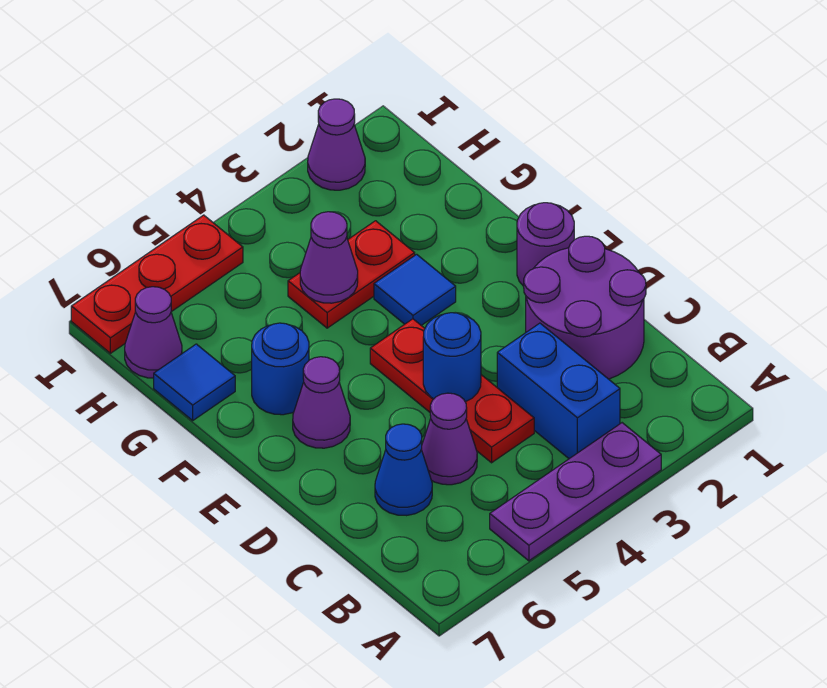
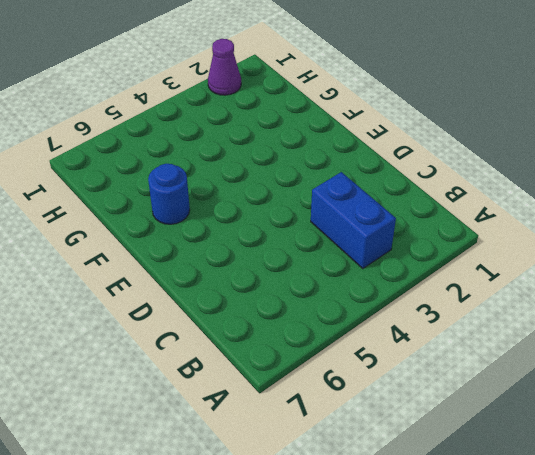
none -> purple 1x3 plate [490,423,661,561]
none -> purple 2x2 round brick [524,236,646,379]
none -> red 1x3 plate [370,319,534,463]

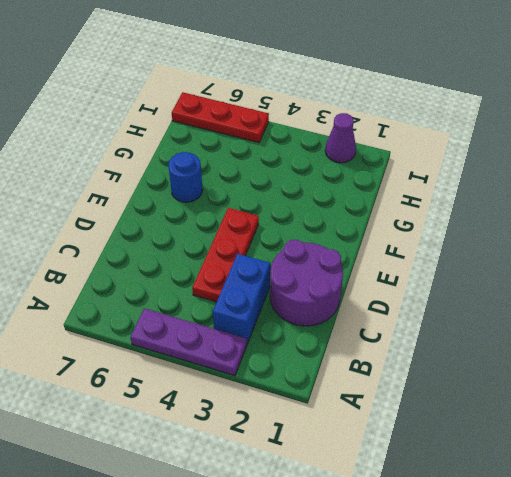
none -> purple 1x1 cone [421,393,477,485]
none -> blue 1x1 cone [375,424,432,516]
none -> purple 1x1 round brick [517,203,574,286]

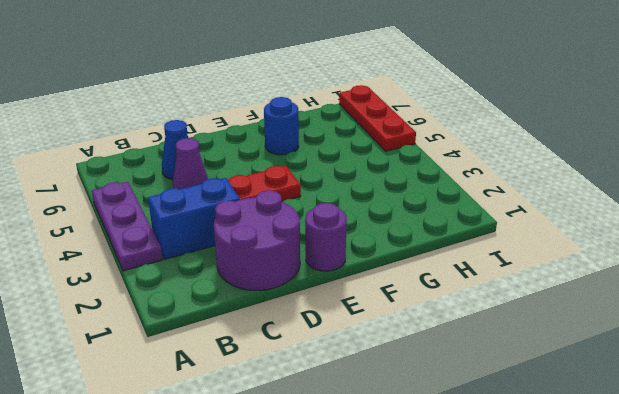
none -> purple 1x1 cone [293,357,350,448]
none -> blue 1x1 tile [374,254,456,325]
none -> red 1x2 plate [288,221,415,328]

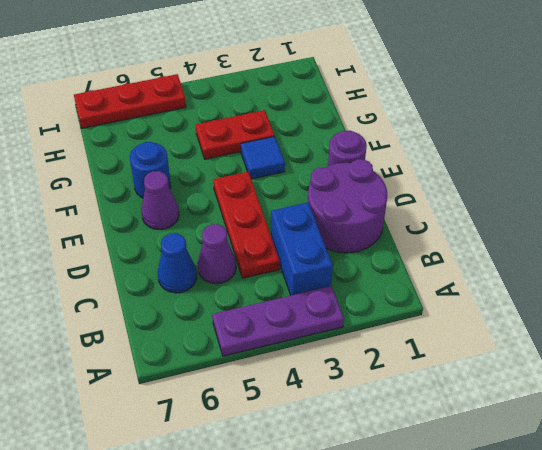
none -> blue 1x1 tile [154,344,235,420]
none -> purple 1x1 cone [125,287,182,378]
none -> purple 1x1 cone [308,99,365,190]

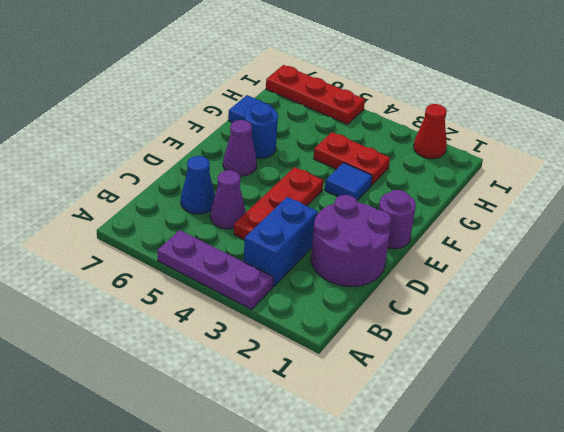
red 1x1 cone [414,104,447,159] -> purple 1x1 cone [308,99,365,190]
none -> purple 1x1 cone [125,287,182,378]
none -> blue 1x1 round brick [423,313,481,402]
none -> purple 1x1 cone [300,212,358,303]

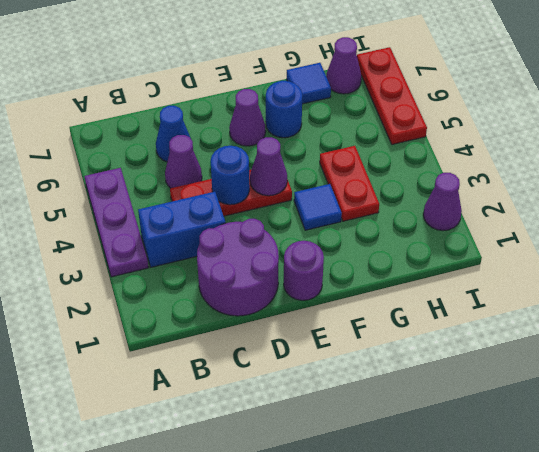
purple 1x1 cone [250,137,287,196] -> purple 1x1 cone moved to [300,212,358,303]

